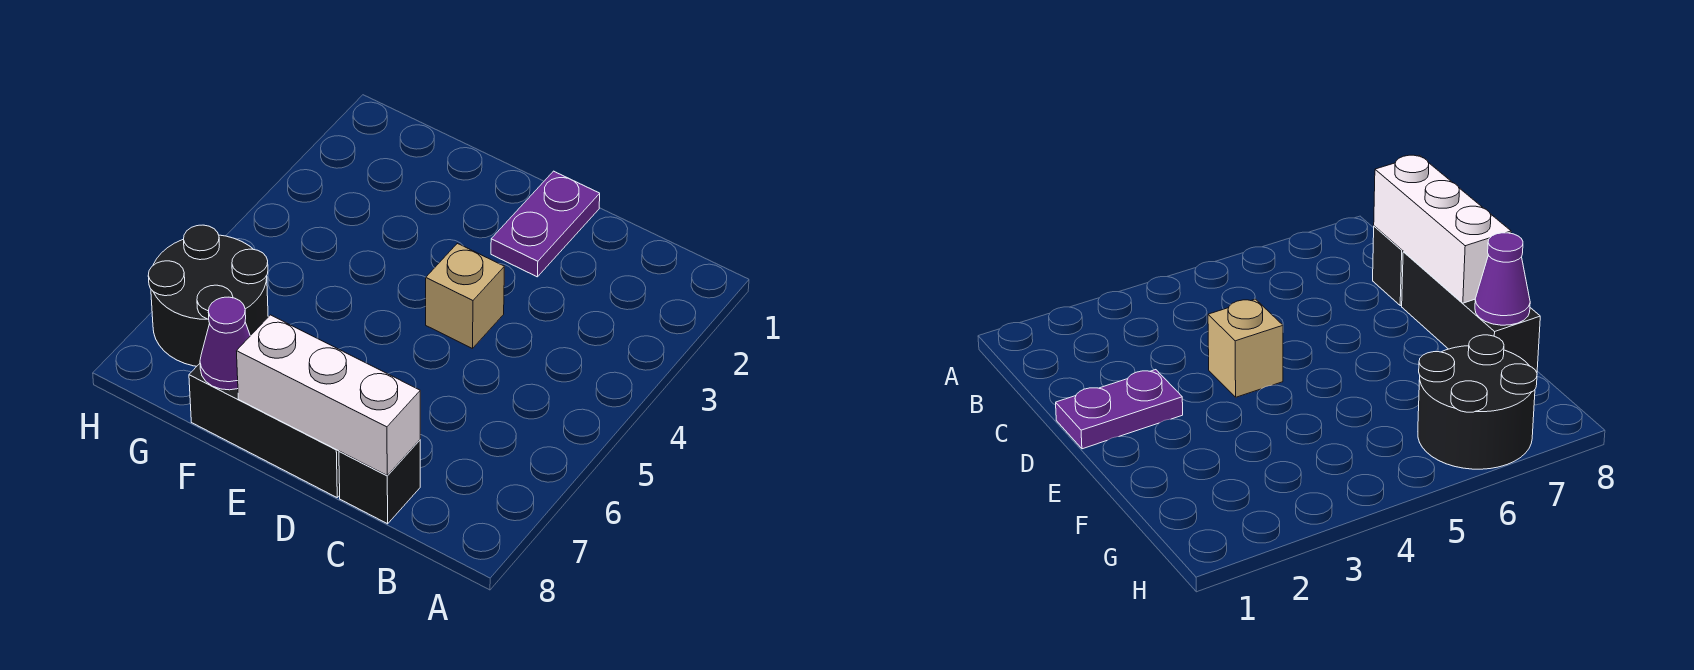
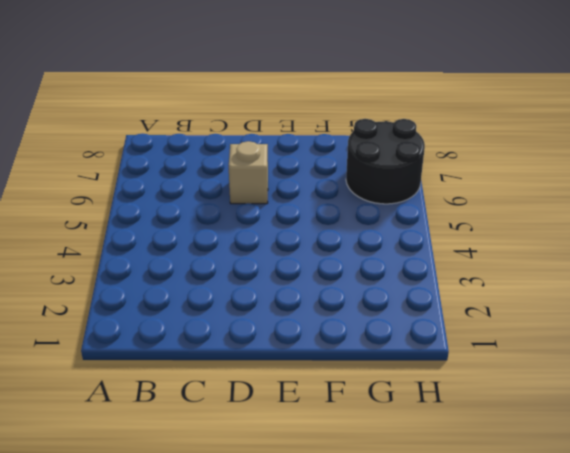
tan 1x1 brick [229,141,268,204] -> tan 1x1 brick moved to [426,243,504,349]
none -> black 1x1 brick [339,440,420,524]
none -> purple 1x2 plate [491,171,600,277]

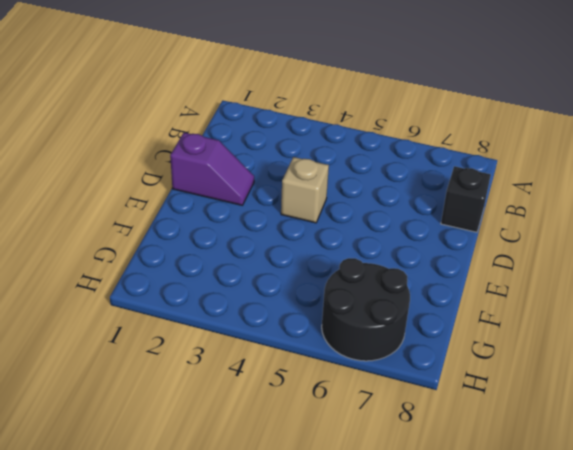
purple 1x2 slope [170,133,254,205] -> purple 1x2 plate [491,171,600,277]
none -> black 1x3 brick [189,364,340,497]
none -> white 1x3 brick [237,315,420,476]

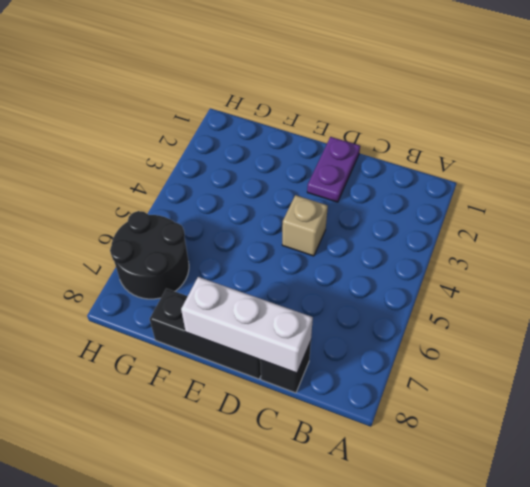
none -> purple 1x1 cone [200,297,250,390]

